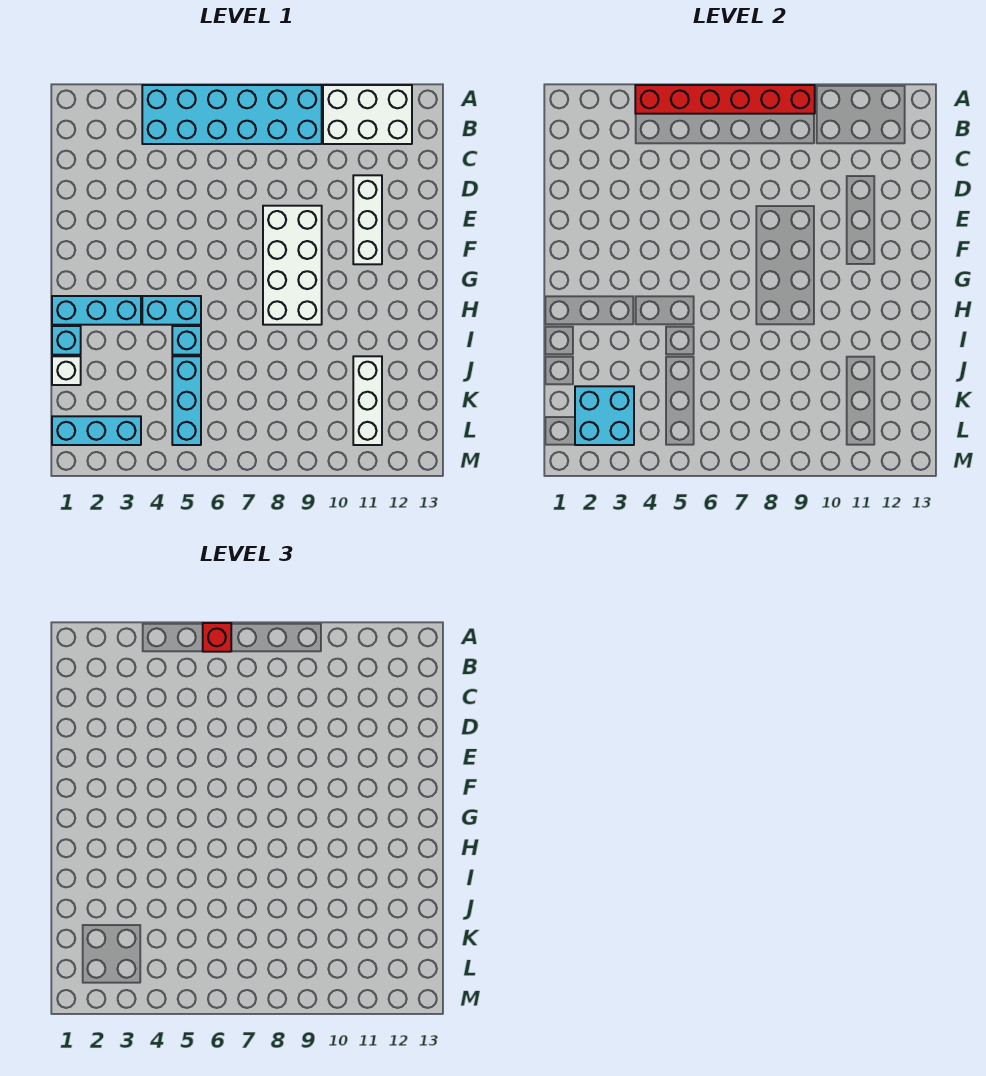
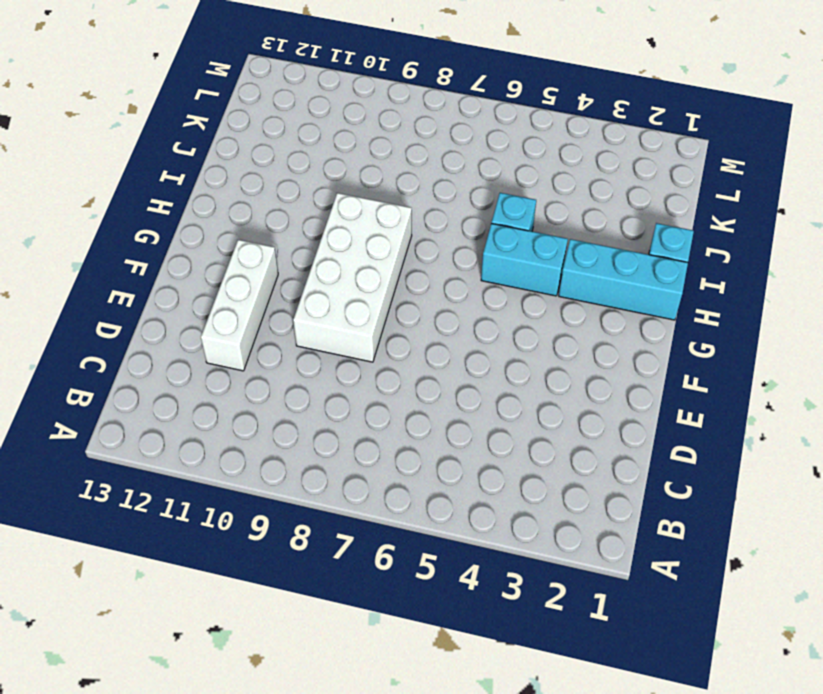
none -> cyan 2x6 brick [142,85,322,144]
none -> white 2x3 brick [323,85,412,144]
none -> white 1x1 brick [52,356,81,385]

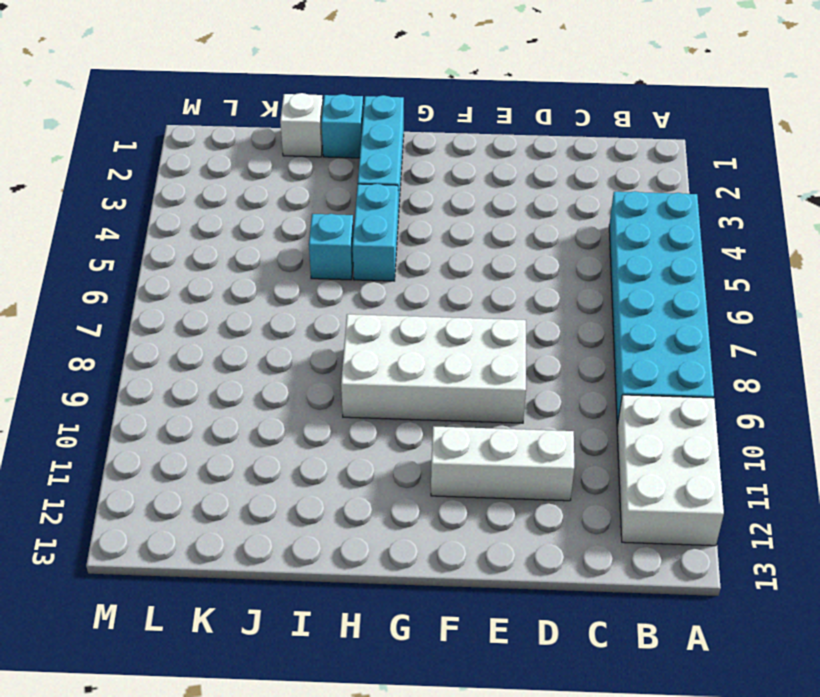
none -> cyan 1x3 brick [172,356,201,445]
none -> white 1x3 brick [353,356,382,445]
none -> cyan 1x3 brick [52,416,141,445]

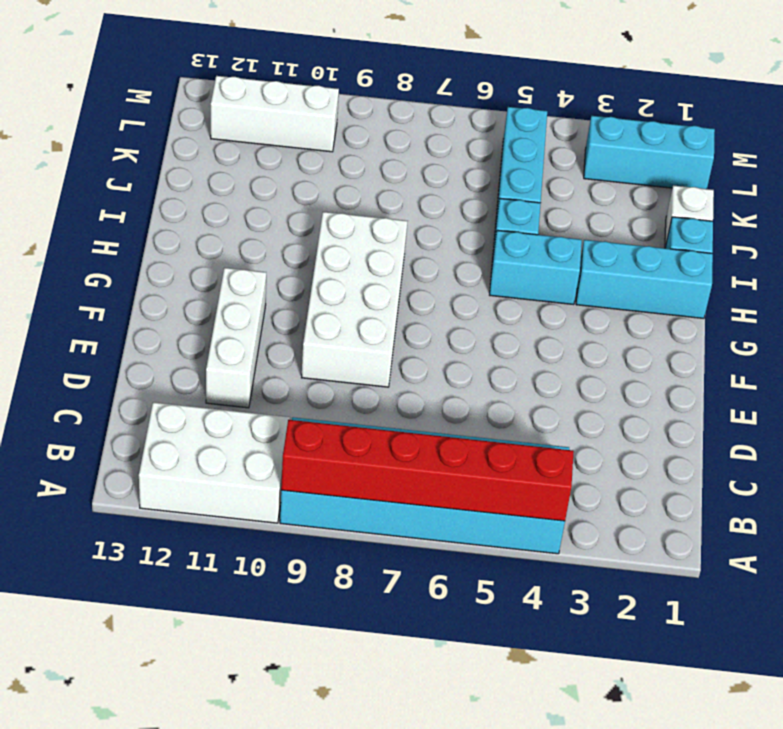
white 1x3 brick [211,76,339,152] -> white 1x3 brick turned to [353,356,382,445]
none -> cyan 2x2 brick [575,386,634,445]
none -> red 1x1 brick [203,623,231,652]

